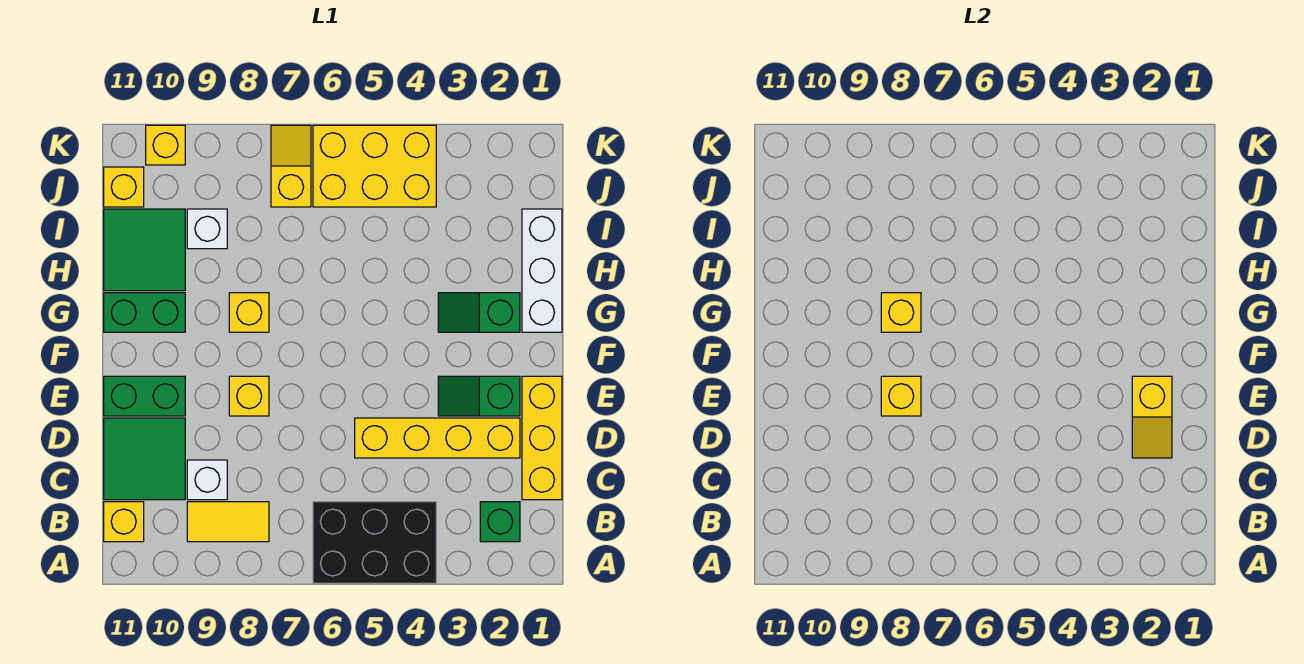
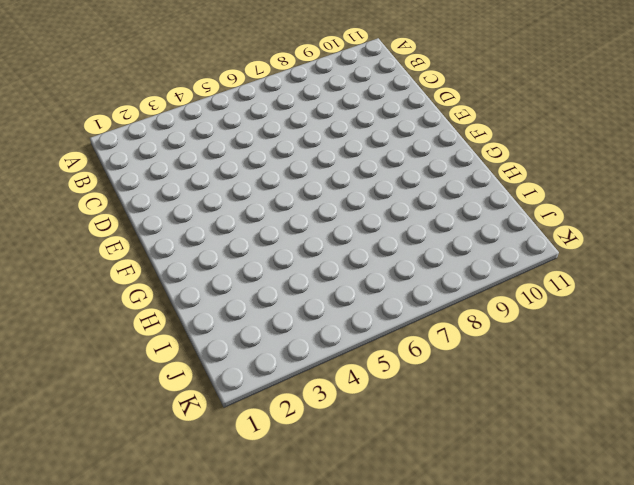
none -> black 2x3 brick [313,502,436,583]
none -> green 1x1 brick [480,502,520,542]
none -> yellow 1x2 tile [187,502,269,542]

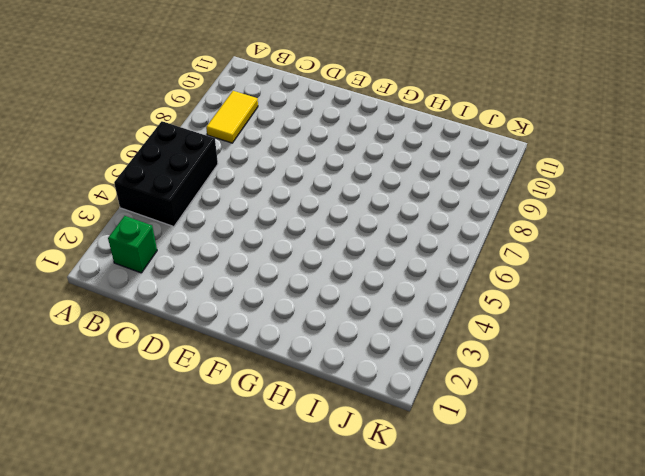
none -> yellow 1x1 brick [104,502,144,542]
none -> yellow 1x3 brick [522,376,562,500]
none -> white 1x1 brick [187,460,227,500]

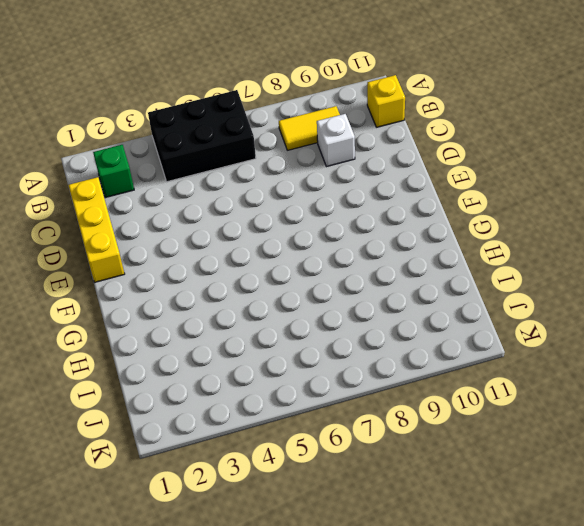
none -> green 2x2 tile [104,418,185,500]
none -> yellow 1x4 brick [355,418,520,458]
none -> green 1x2 slope [438,376,520,416]

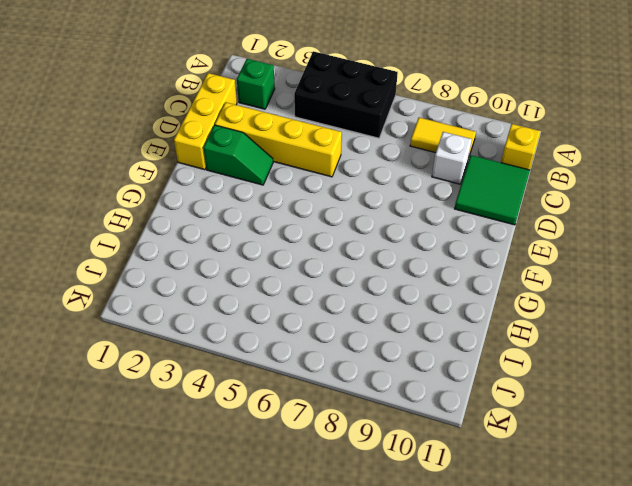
none -> yellow 1x1 brick [229,376,269,416]
none -> green 1x2 brick [104,376,185,416]
none -> white 1x3 brick [522,209,562,332]

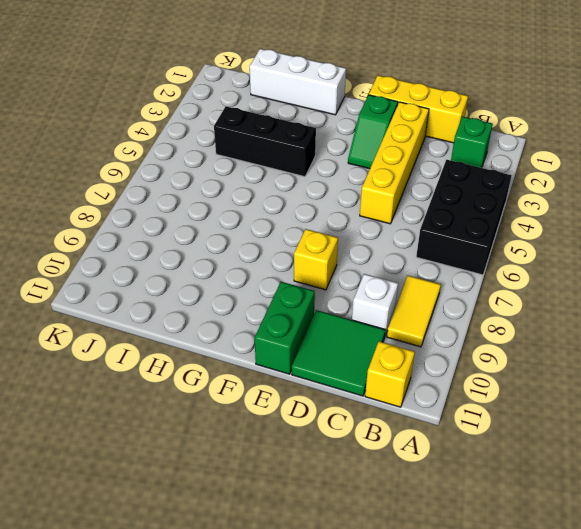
black 1x3 brick [214,106,316,177] -> none
none -> green 1x2 slope [438,293,520,332]
none -> yellow 1x1 brick [229,293,269,332]
none -> green 1x2 brick [104,293,185,332]

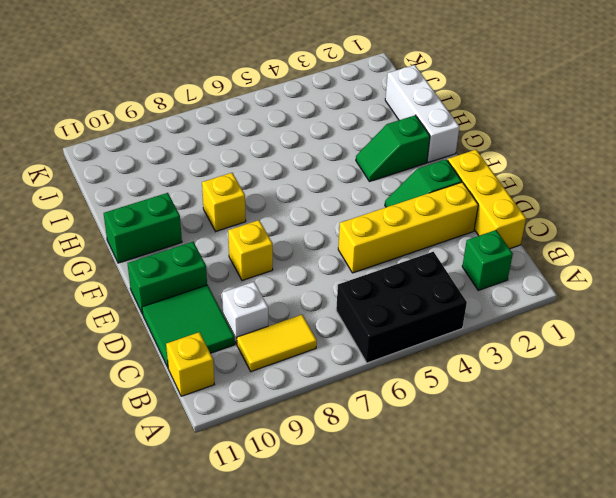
none -> green 2x2 tile [104,209,185,291]
none -> white 1x1 brick [187,209,227,249]
none -> yellow 2x3 brick [313,125,436,207]

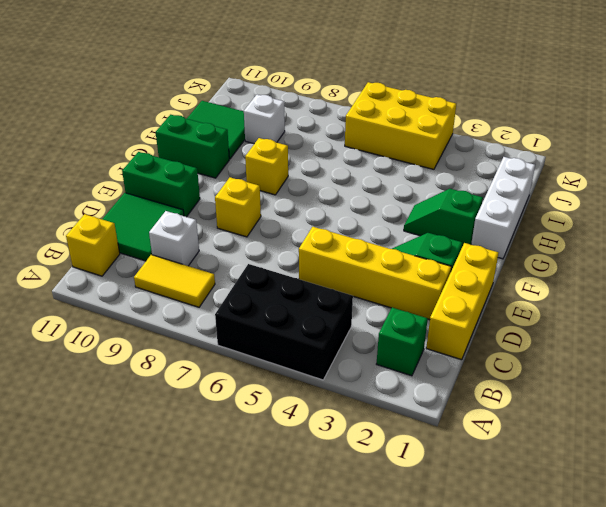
none -> yellow 1x2 slope [271,125,311,207]
none -> yellow 1x1 brick [104,167,144,207]
none -> yellow 1x1 brick [146,125,185,165]

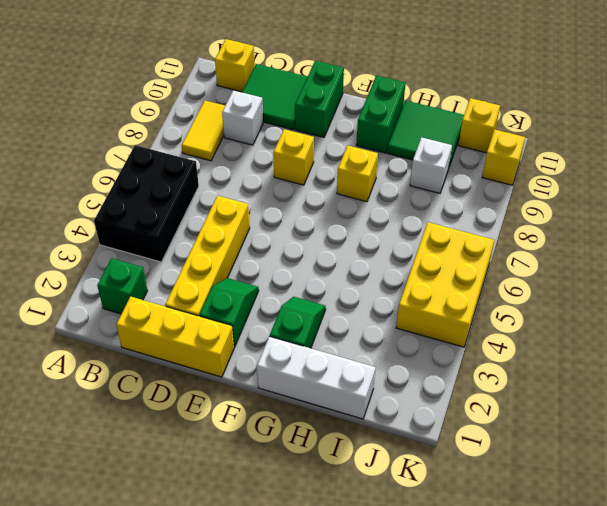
none -> yellow 1x2 slope [271,125,311,207]
none -> yellow 1x2 slope [1132,376,1172,458]
none -> yellow 1x1 brick [881,376,921,416]

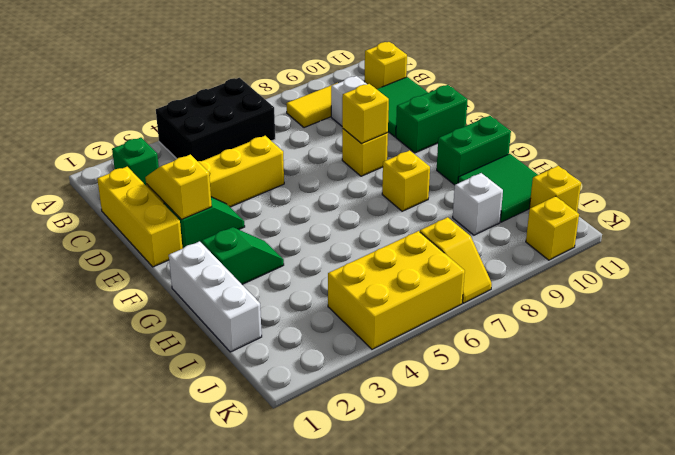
none -> yellow 1x1 brick [881,293,921,332]

